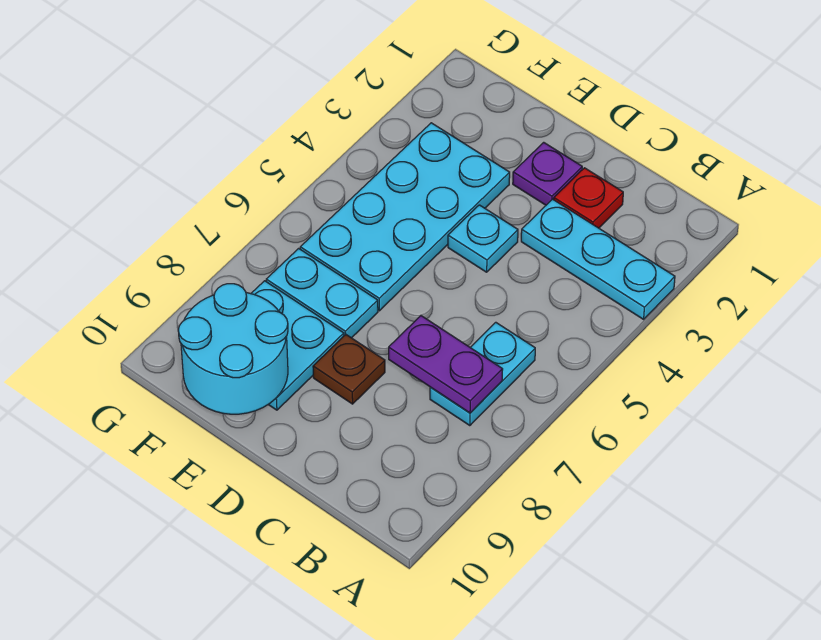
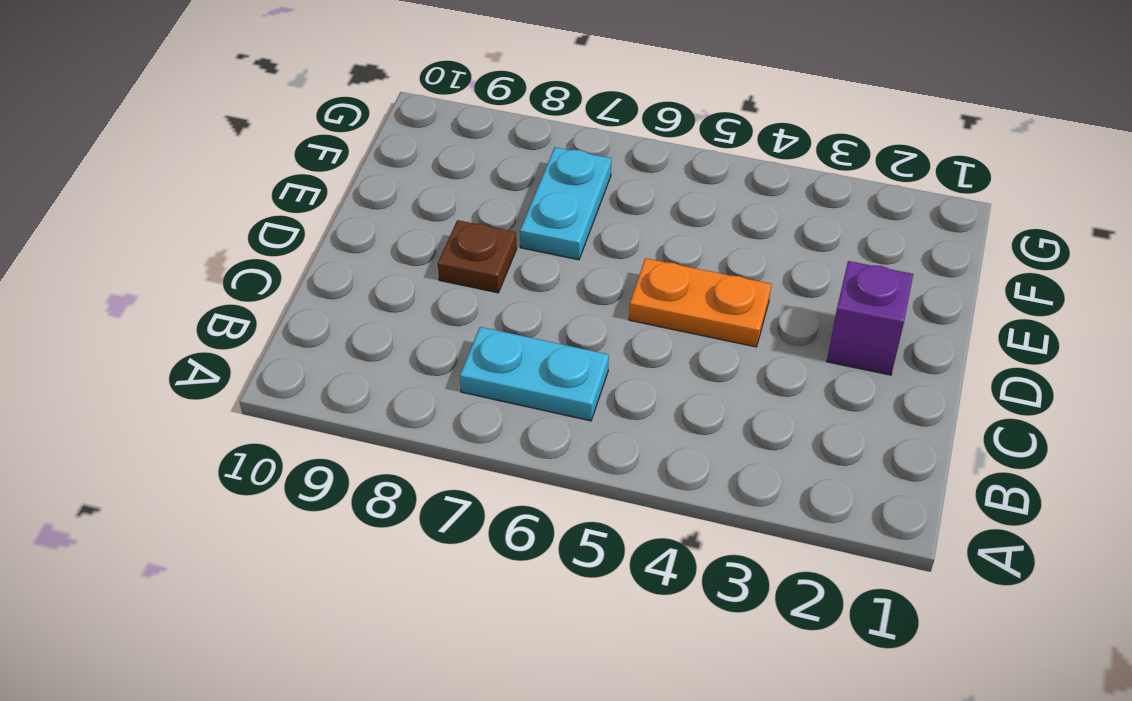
purple 1x1 brick [827,261,913,375] -> purple 1x1 plate [513,142,582,205]
orange 1x2 plate [629,258,771,347] -> cyan 1x1 plate [448,205,518,272]
none -> cyan 1x3 plate [521,199,675,319]
none -> red 1x1 plate [554,168,623,228]

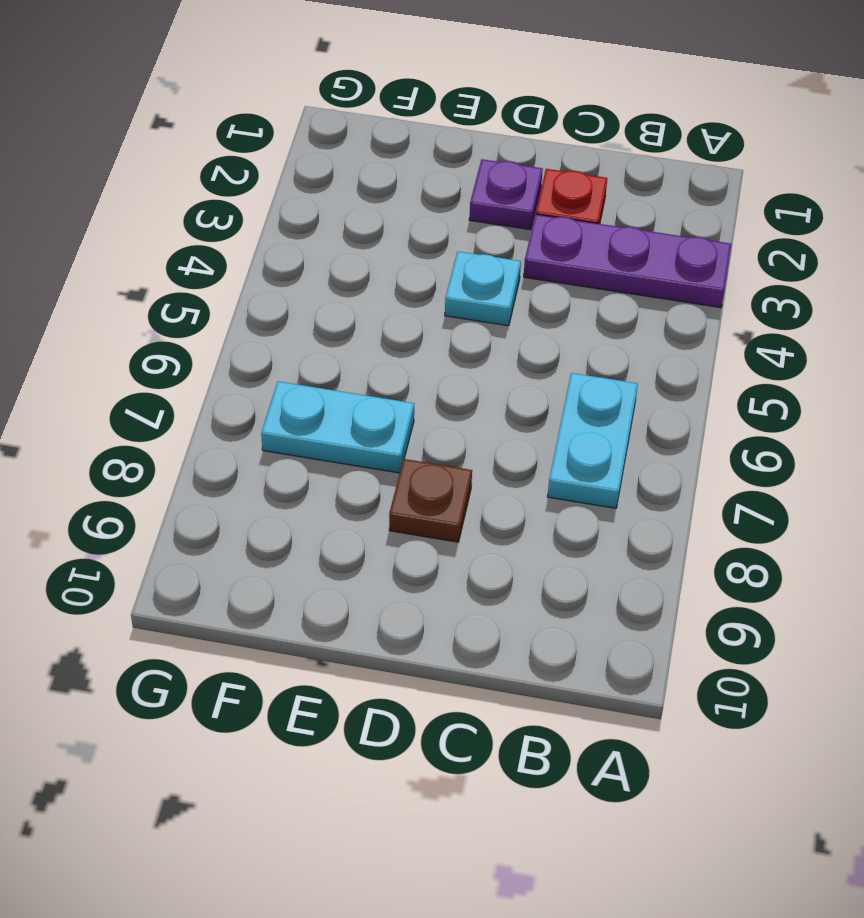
purple 1x3 plate [524,214,731,308] -> cyan 1x3 plate [521,199,675,319]
none -> cyan 2x4 plate [300,123,510,311]
none -> cyan 2x2 plate [251,281,344,410]

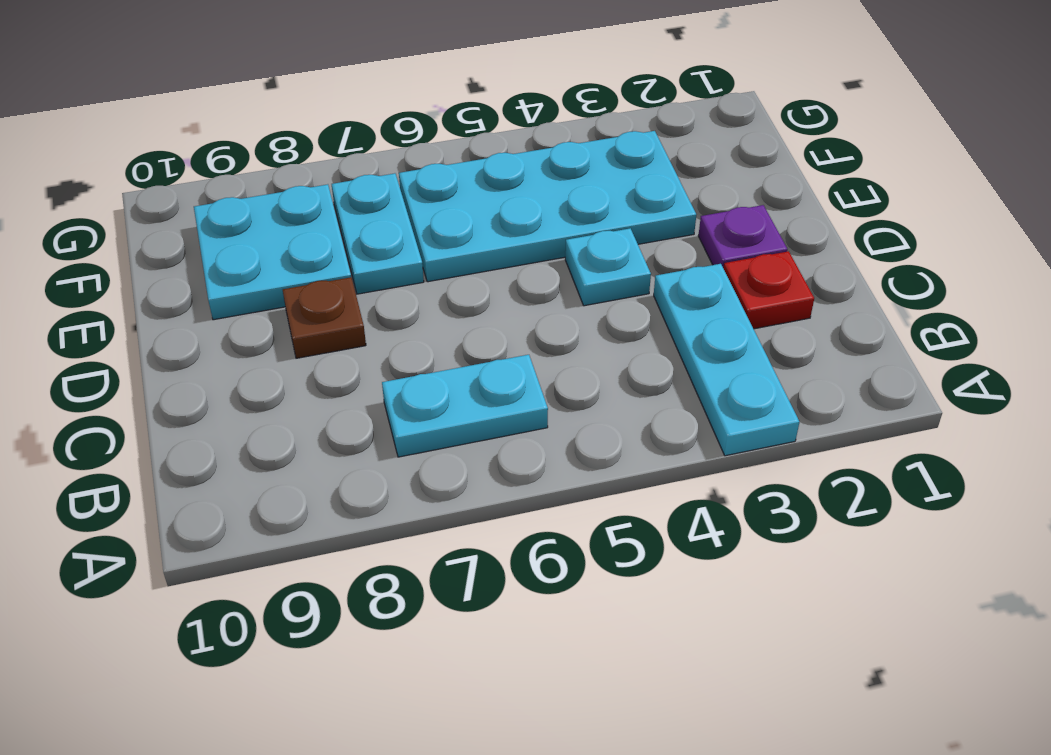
none -> purple 1x2 plate [389,316,503,413]
none -> cyan 2x2 round brick [178,284,288,414]

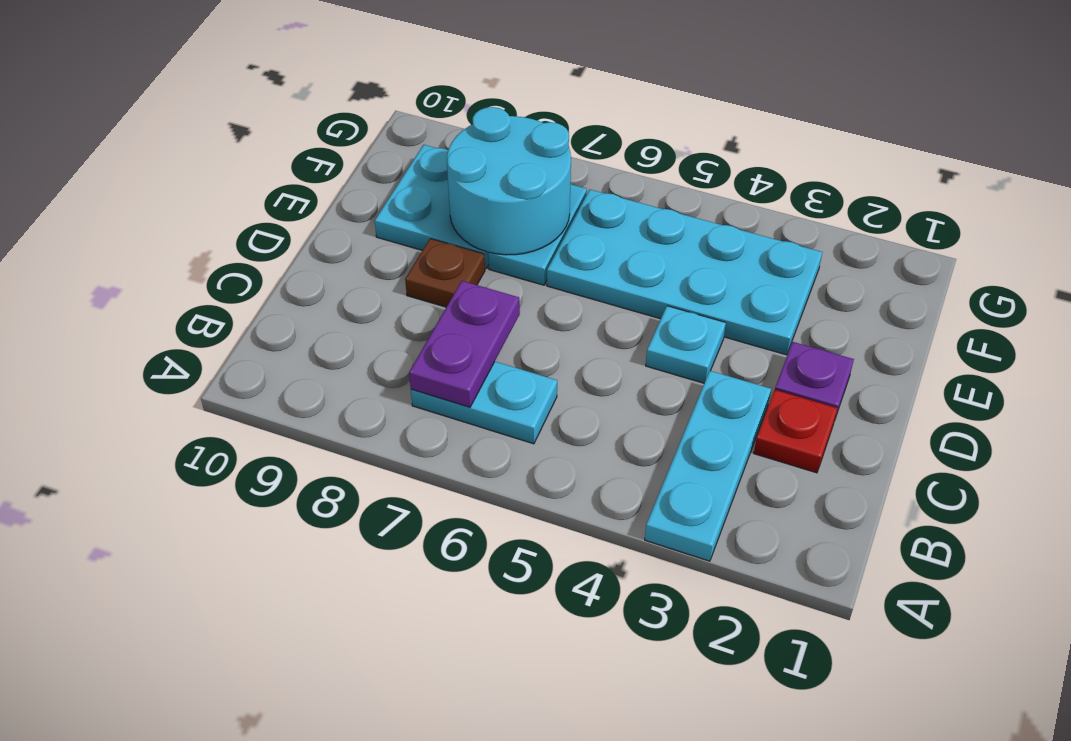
cyan 2x2 round brick [447,107,571,255] -> cyan 2x2 round brick moved to [178,284,288,414]

